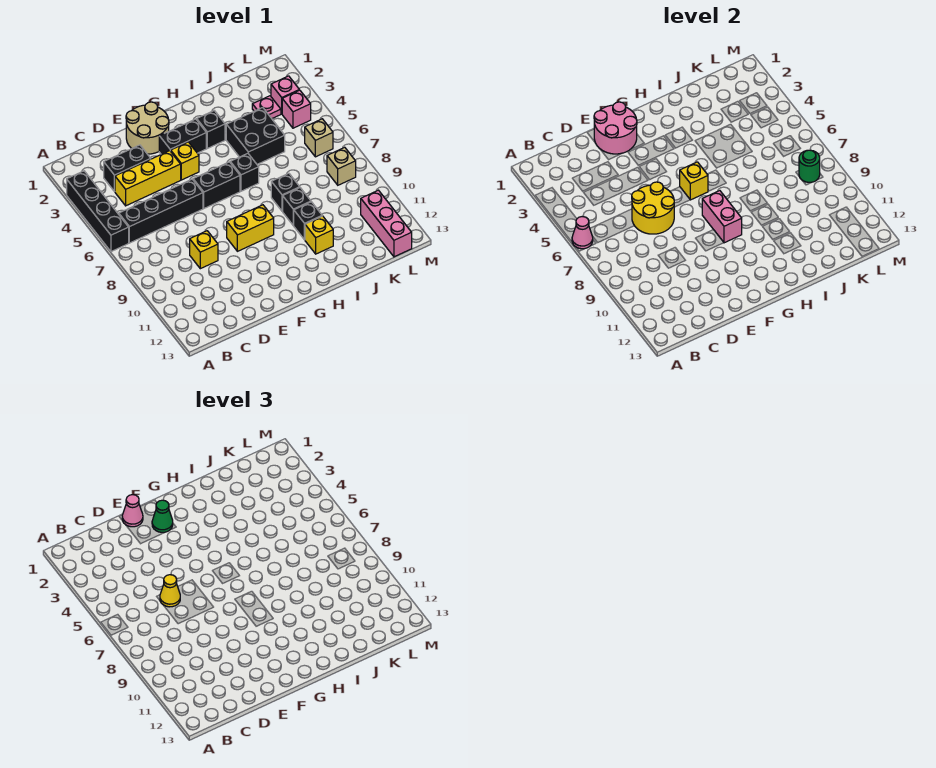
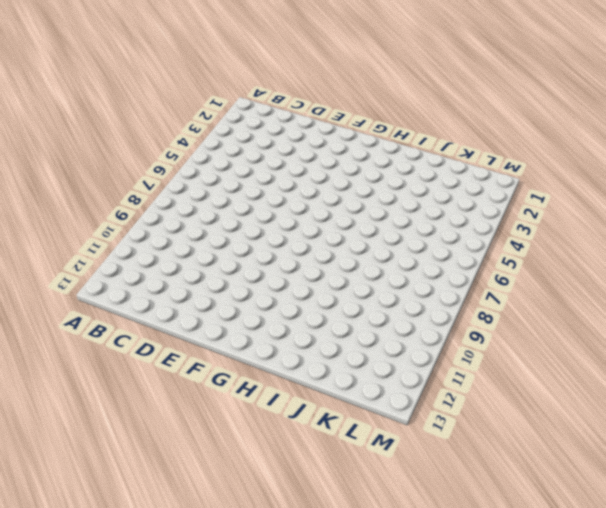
none -> black 1x4 brick [67,171,129,252]
none -> black 1x4 brick [119,179,203,243]
none -> black 1x2 brick [104,145,150,192]
none -> yellow 1x3 brick [115,151,181,206]

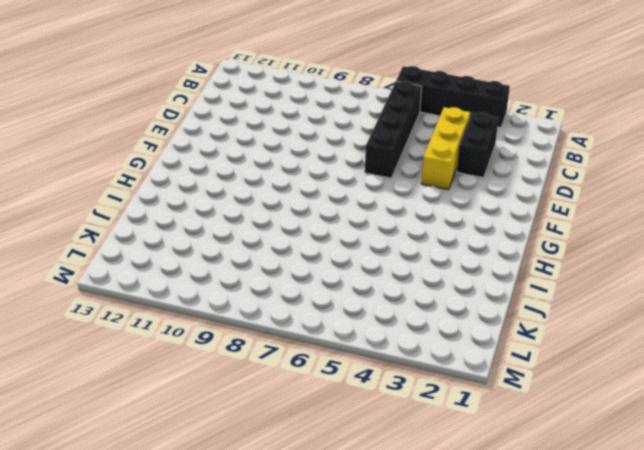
none -> yellow 1x1 brick [190,231,218,269]
none -> tan 2x2 round brick [126,102,169,154]
none -> black 1x2 brick [159,119,206,154]
none -> yellow 1x1 brick [171,142,199,180]

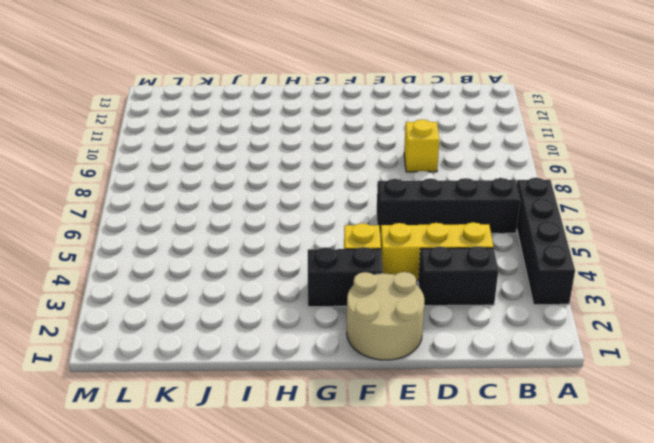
none -> black 1x2 brick [193,162,240,208]
none -> yellow 1x2 brick [227,205,274,251]
none -> black 1x1 brick [197,111,225,148]
none -> black 1x1 brick [230,153,259,191]

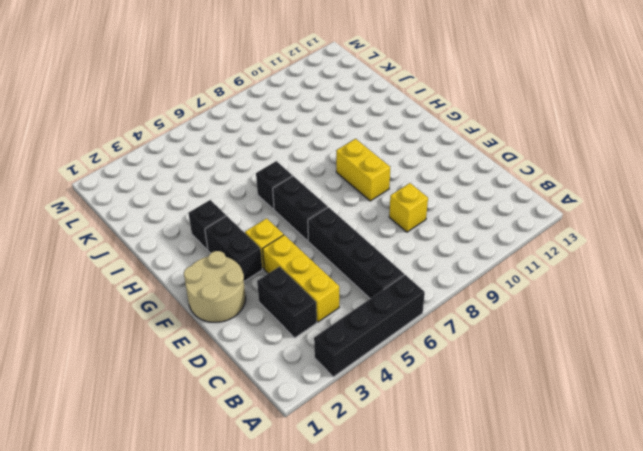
none -> black 2x2 brick [226,107,285,164]
none -> black 1x1 brick [271,173,300,211]
none -> black 1x1 brick [283,188,311,225]
none -> black 1x1 brick [293,202,322,240]

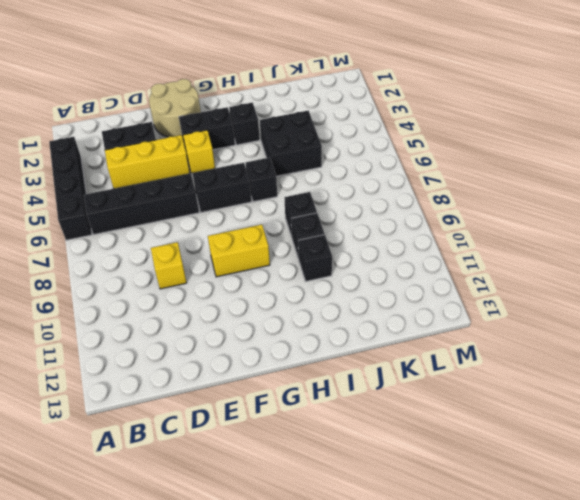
none -> yellow 1x1 brick [305,216,333,254]
none -> pink 1x1 plate [252,96,281,118]
none -> pink 1x1 brick [271,76,299,114]
none -> pink 1x1 brick [282,90,311,128]

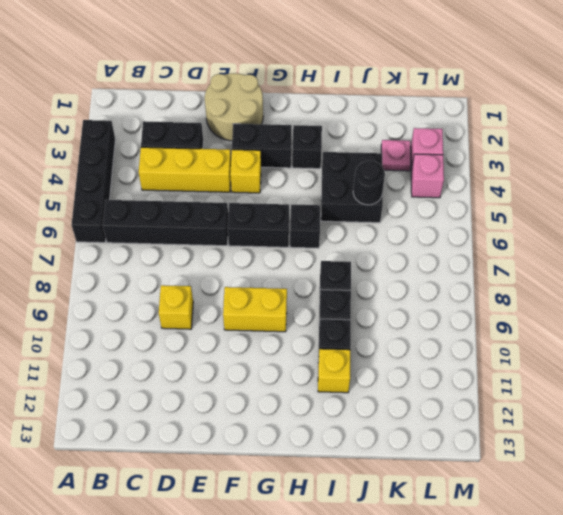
black 1x1 round brick [353,161,385,205] -> none
none -> tan 1x1 brick [305,119,333,157]
none -> tan 1x1 brick [327,147,356,185]
none -> pink 1x3 brick [361,190,412,257]
none -> pink 1x1 cone [572,216,593,249]

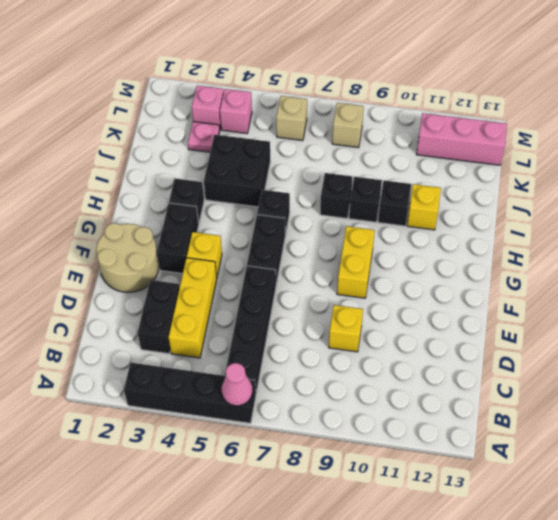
none -> yellow 2x2 round brick [632,182,674,234]
none -> pink 2x2 round brick [594,102,637,154]
none -> yellow 1x1 brick [680,162,708,200]
none -> pink 1x2 brick [702,191,742,243]

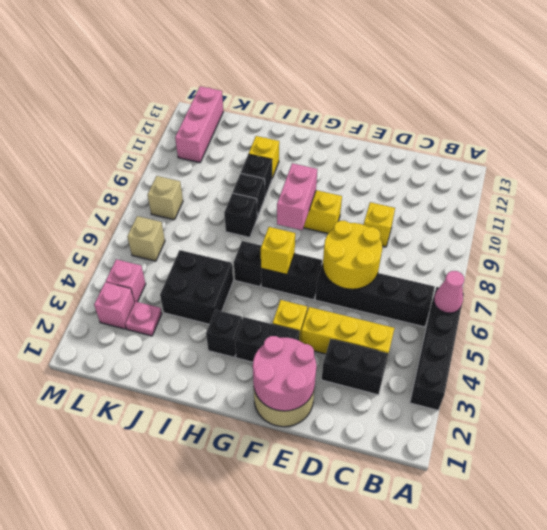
none -> green 1x1 round brick [799,150,820,182]
none -> yellow 1x1 cone [160,575,180,607]
none -> pink 1x1 cone [122,495,143,527]
none -> green 1x1 cone [152,500,173,533]

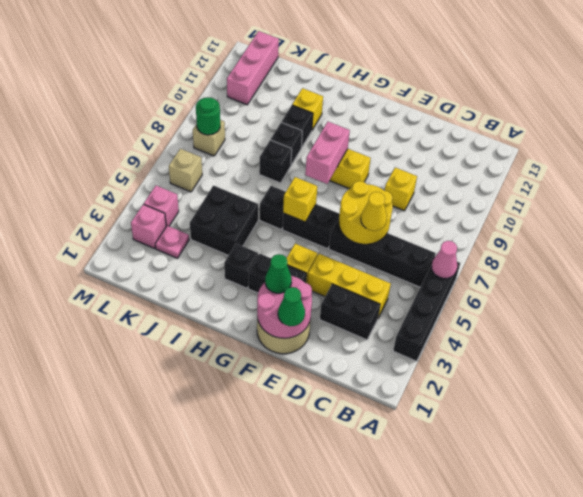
green 1x1 cone [278,287,305,326] -> pink 1x1 cone [122,495,143,527]

